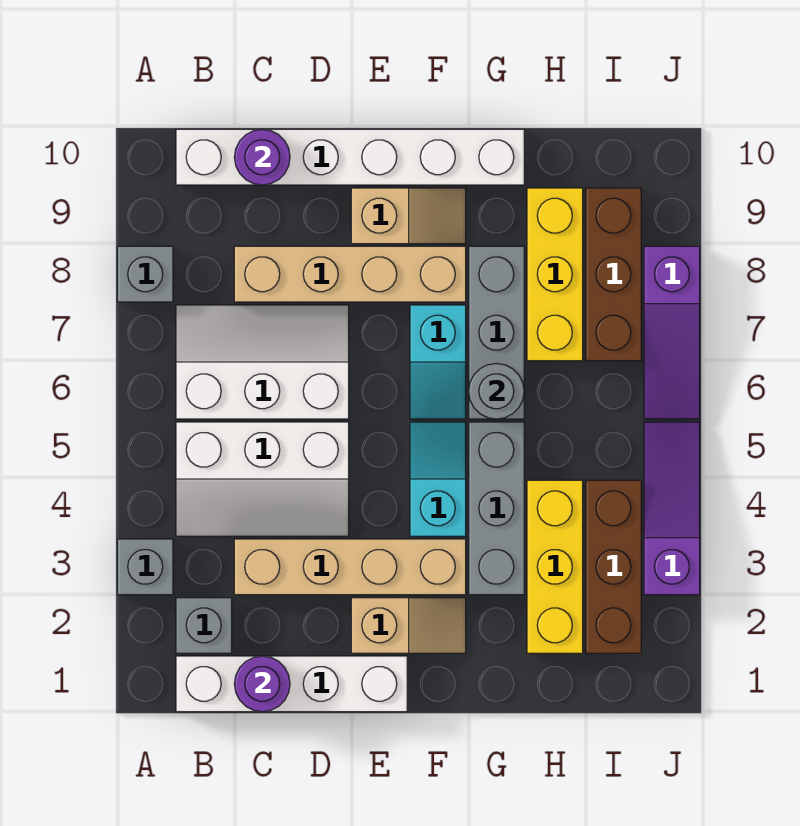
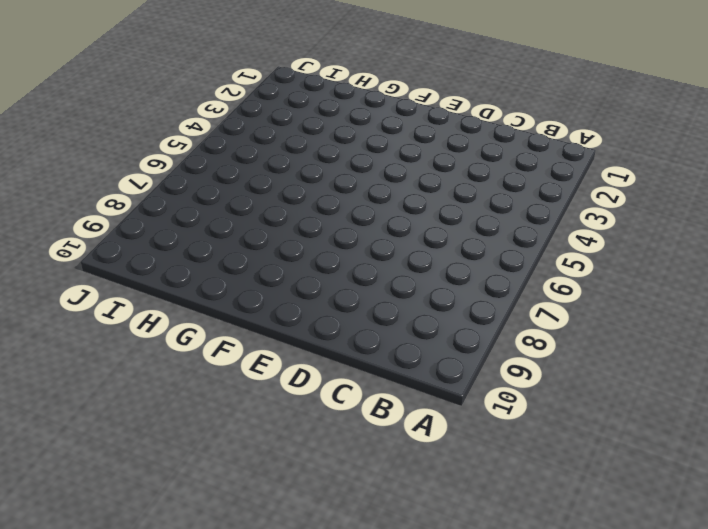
none -> grey 1x1 brick [117,539,173,595]
none -> grey 1x1 brick [117,246,173,302]
none -> white 1x4 brick [176,656,407,712]

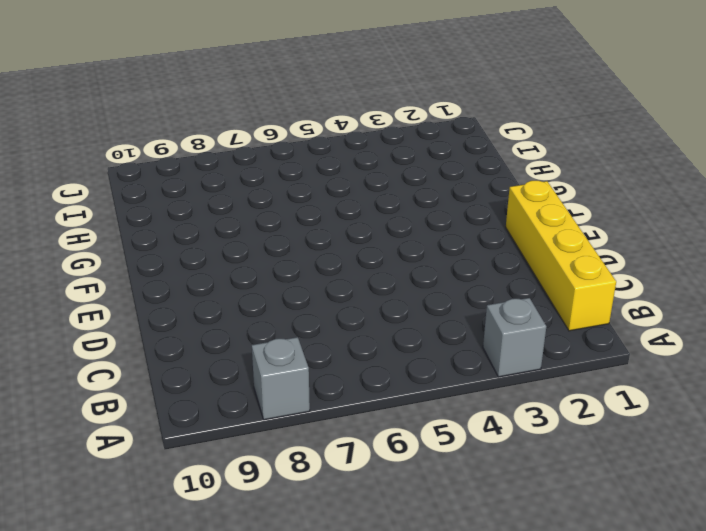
yellow 1x4 brick [506,181,616,331] -> white 1x4 brick [176,656,407,712]
none -> grey 1x1 brick [176,598,232,653]
none -> white 2x3 slope [176,422,349,536]
none -> white 2x3 slope [176,305,349,419]

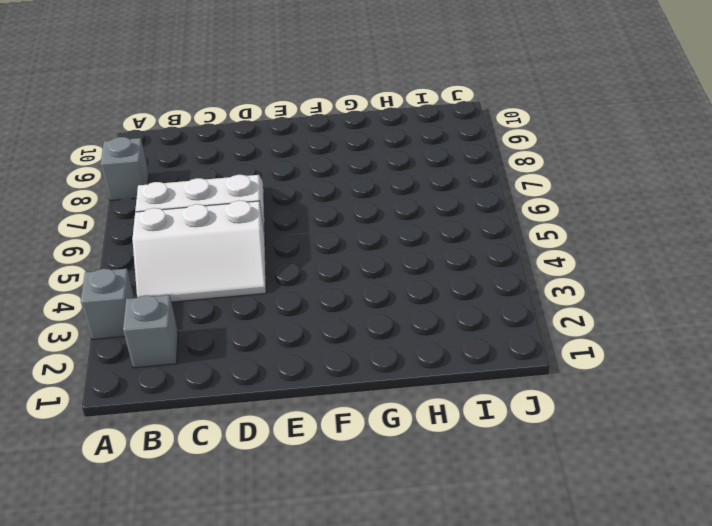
none -> white 1x4 brick [176,656,407,712]
none -> white 1x6 brick [176,129,524,185]
none -> tan 1x4 brick [234,539,466,595]

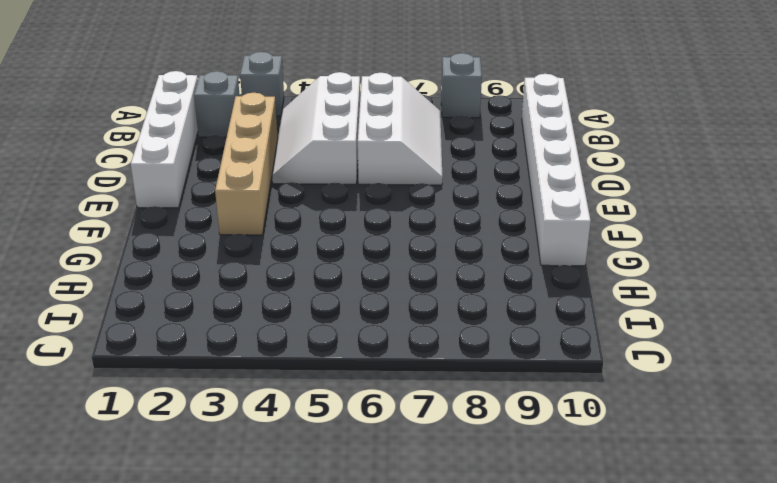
none -> tan 1x4 brick [234,246,466,302]
none -> tan 1x2 slope [351,598,466,653]
none -> tan 1x2 slope [351,188,466,244]

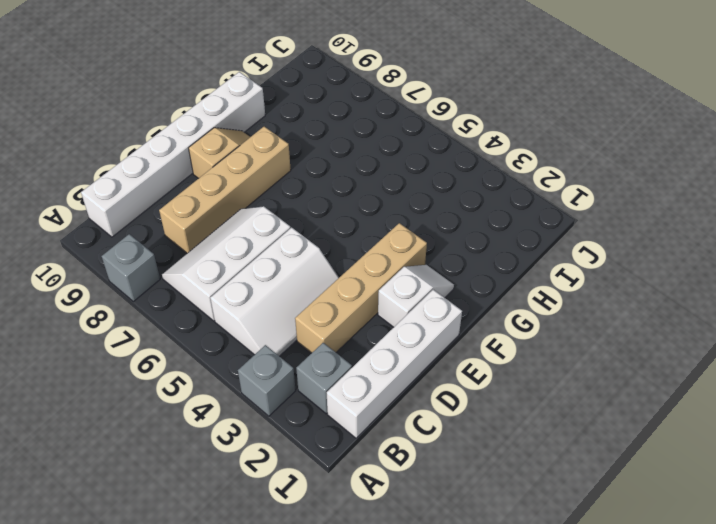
white 1x2 slope [378,265,454,327] -> tan 1x2 slope [351,598,466,653]
none -> cyan 1x2 slope [410,422,466,536]
none -> cyan 1x2 slope [410,305,466,419]
none -> grey 1x3 brick [469,422,524,595]

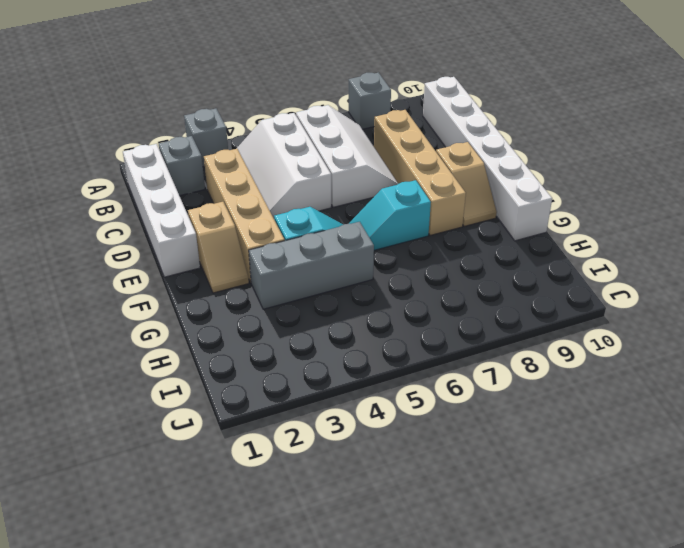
none -> grey 1x3 brick [469,246,524,419]
none -> yellow 1x3 brick [527,480,583,653]
none -> yellow 1x3 brick [527,188,583,361]

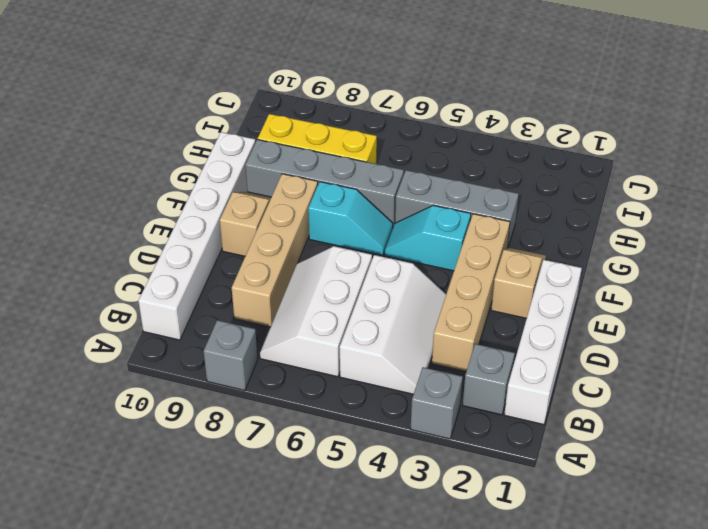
grey 1x4 brick [245,139,404,226] -> grey 1x3 brick [469,246,524,419]
none -> yellow 1x3 brick [527,480,583,653]
none -> brown 1x3 brick [586,480,641,653]
none -> brown 1x3 brick [586,188,641,361]

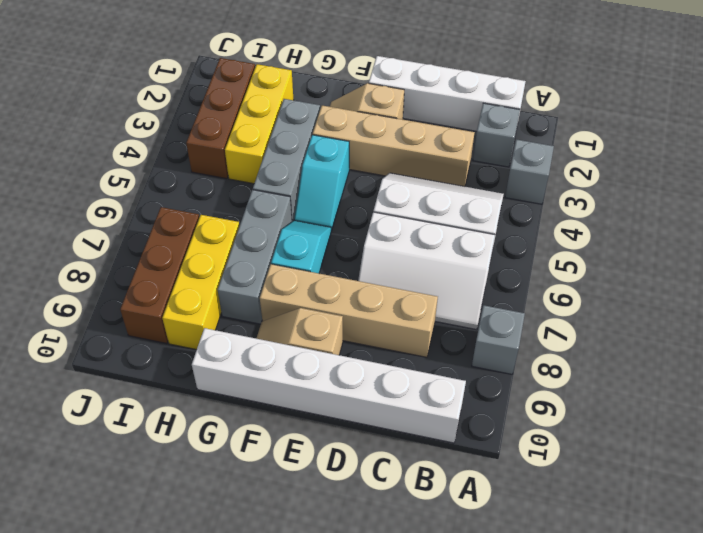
none -> purple 1x3 slope [644,422,700,595]
none -> purple 1x3 slope [644,246,700,419]
none -> purple 1x1 round brick [234,656,290,712]

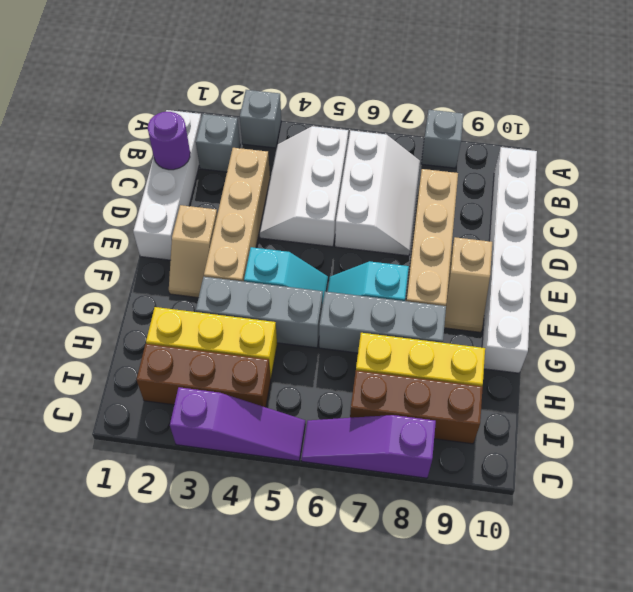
none -> purple 1x1 round brick [234,129,290,185]
none -> grey 1x1 round brick [469,363,524,419]

